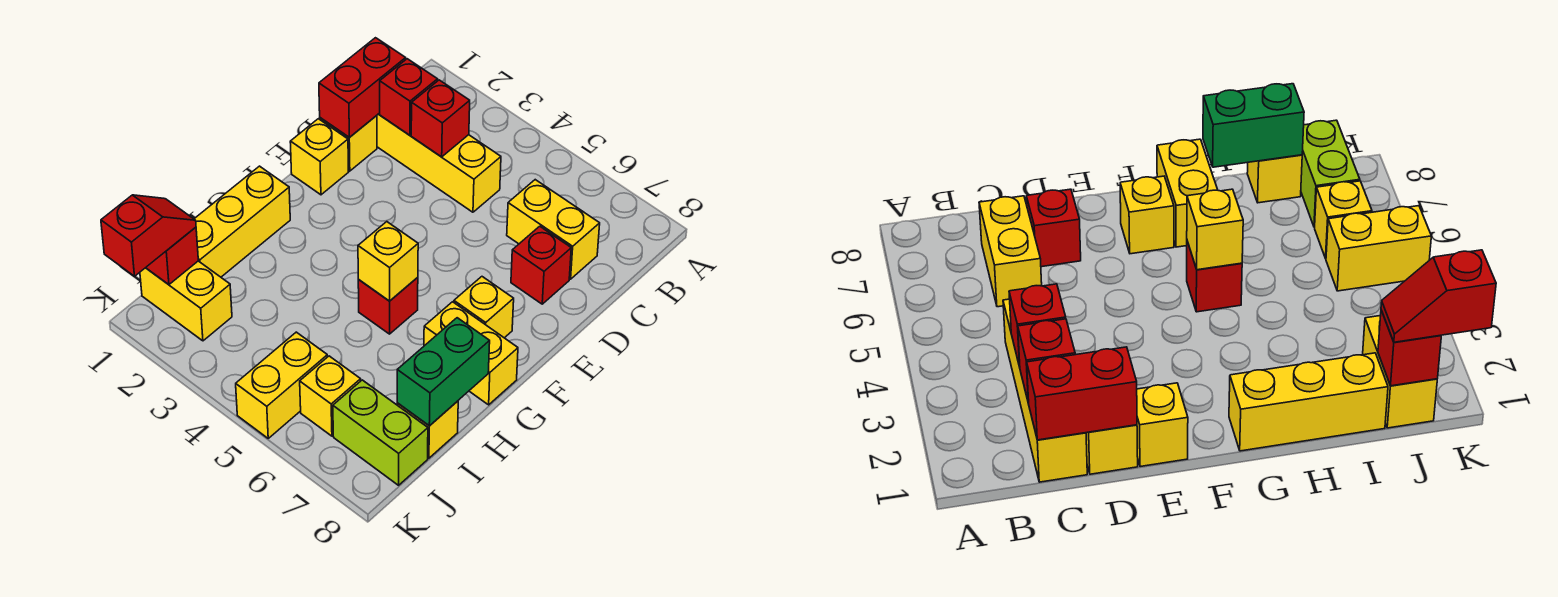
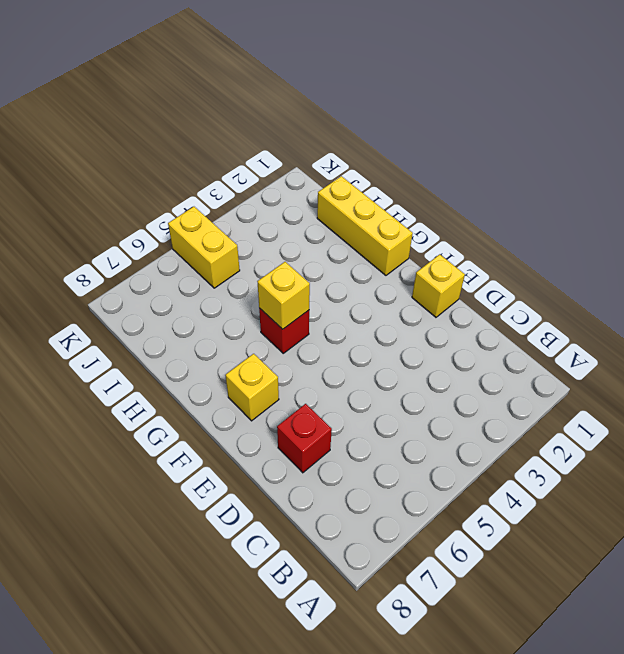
none -> yellow 1x4 brick [377,113,501,212]
none -> yellow 1x2 brick [507,180,600,279]
none -> yellow 1x1 brick [320,116,377,171]

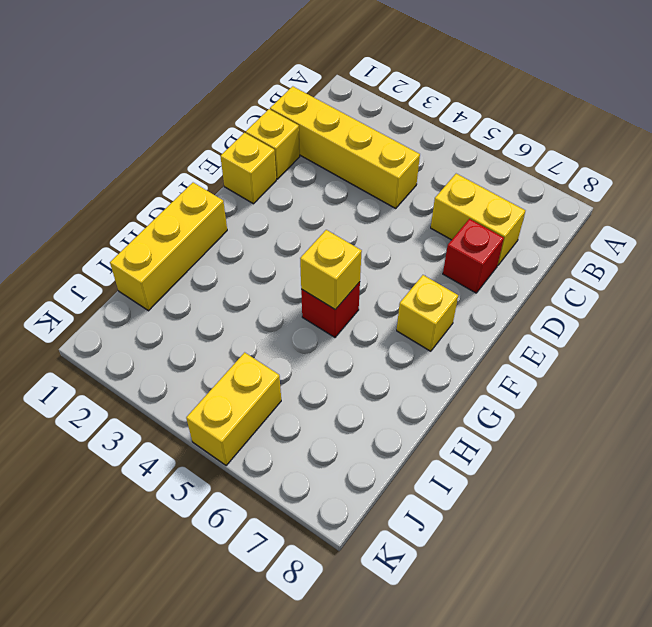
none -> yellow 1x2 brick [424,302,518,405]
none -> yellow 1x1 brick [397,401,458,458]
none -> yellow 1x2 brick [140,261,232,341]

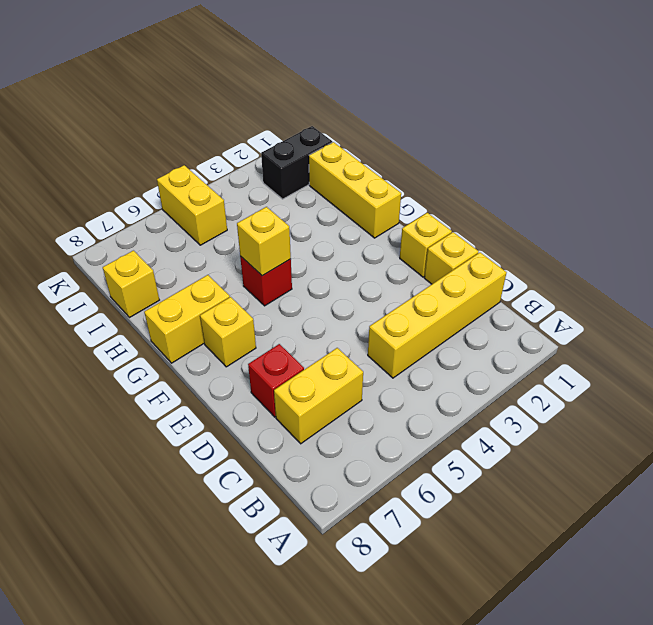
black 1x2 brick [261,126,332,199] -> yellow 1x2 brick [140,261,232,341]
none -> yellow 1x1 brick [300,356,361,436]
none -> lime 1x2 brick [333,380,428,485]
none -> red 1x2 brick [319,38,406,137]

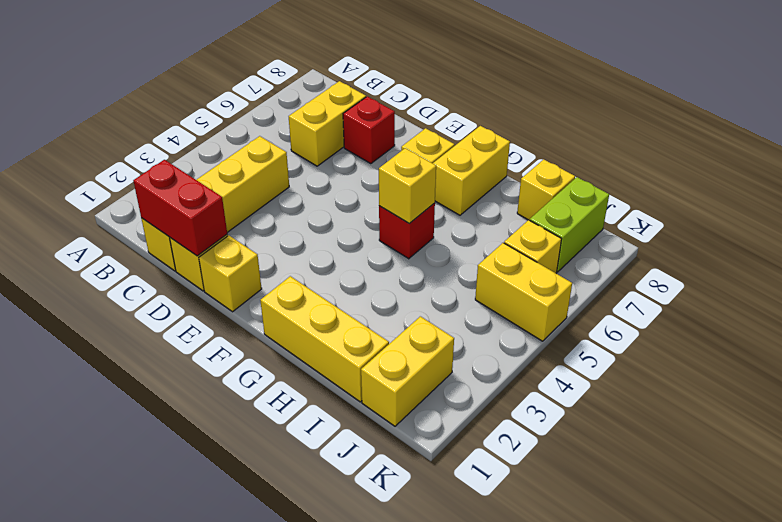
none -> red 1x1 brick [380,59,438,135]
none -> red 1x1 brick [411,80,470,157]
none -> green 1x2 brick [397,318,490,426]

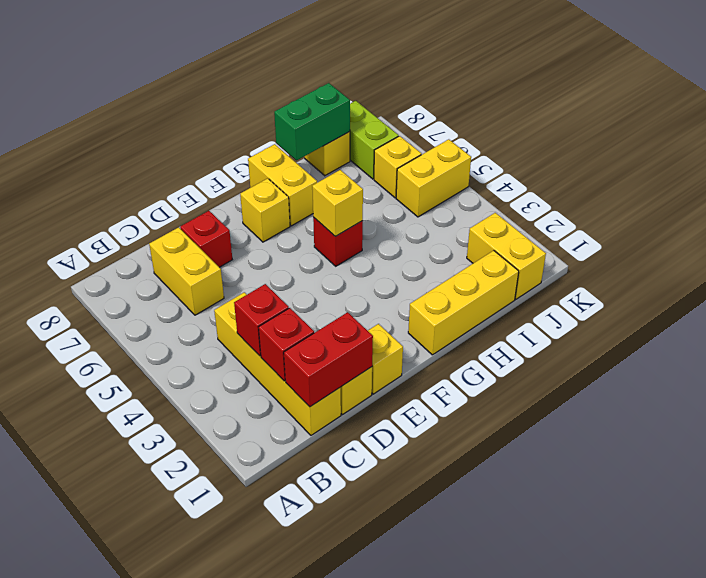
none -> red 1x1 brick [146,227,198,285]
none -> red 1x2 slope [101,195,196,276]

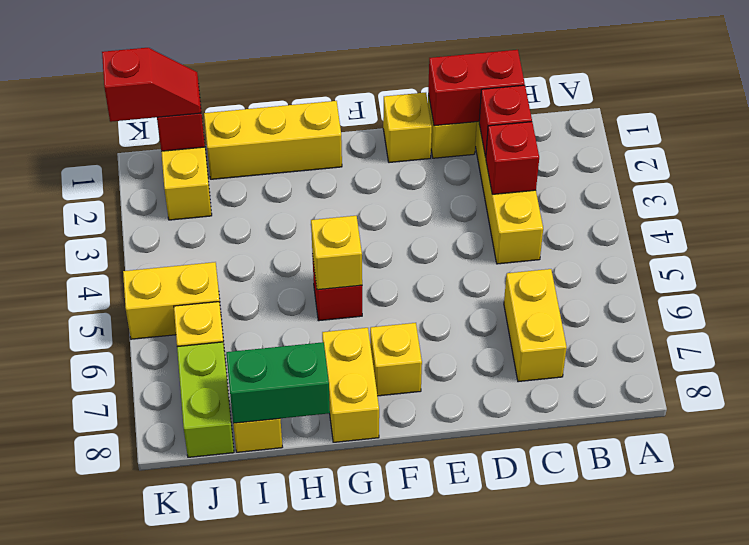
none -> red 1x1 brick [511,226,571,304]

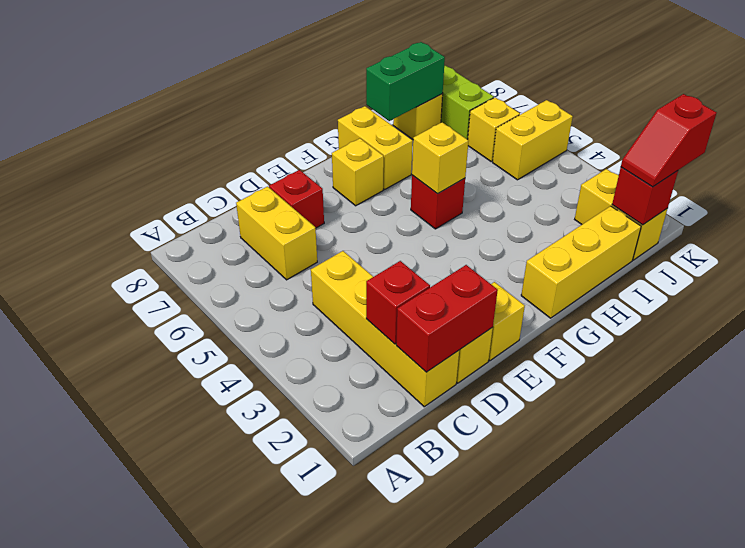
none -> red 1x1 brick [411,80,470,157]

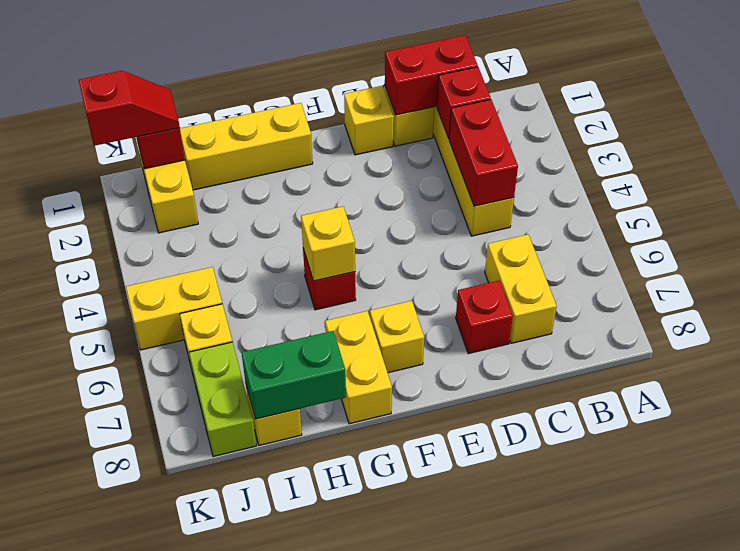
red 1x2 brick [449,100,518,206] -> red 1x1 brick [411,80,470,157]

